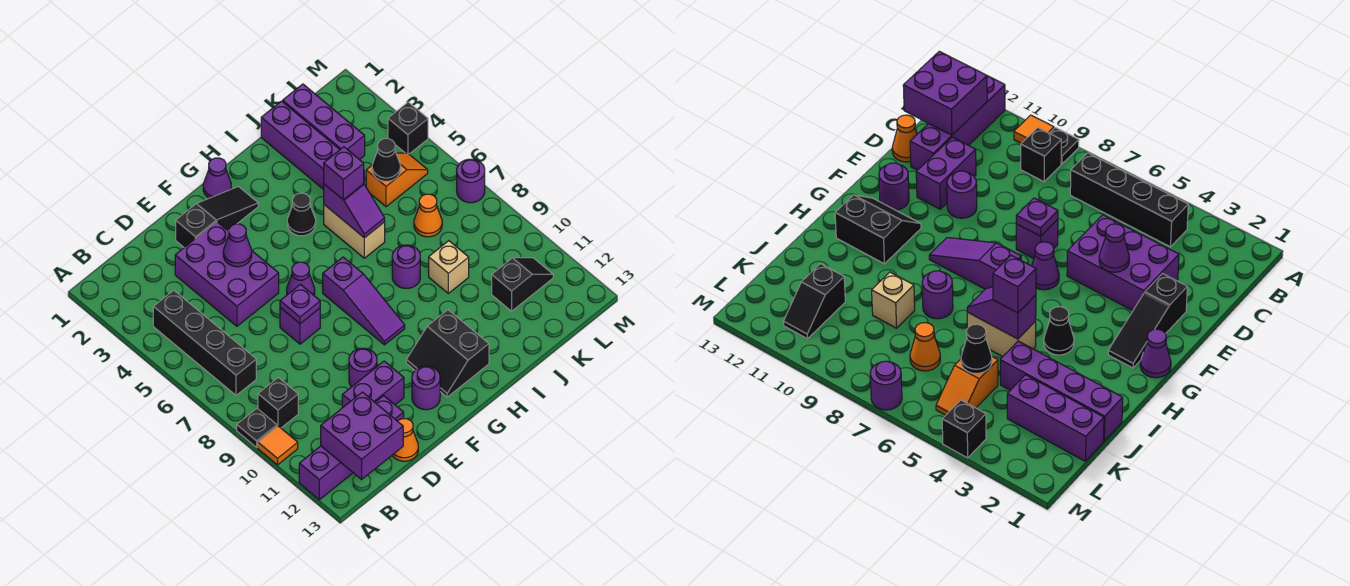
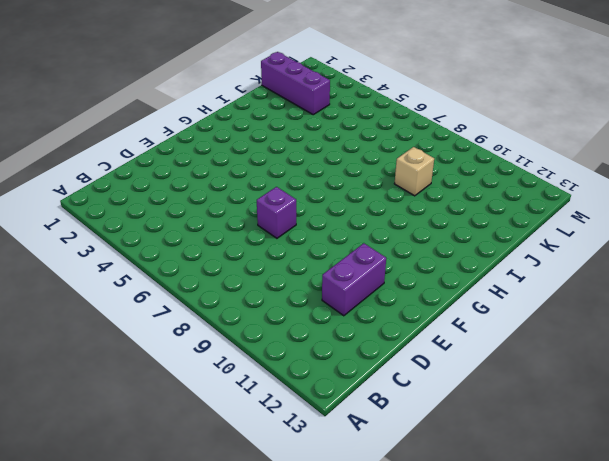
none -> black 1x1 plate [237,409,277,447]
none -> orange 1x1 tile [258,426,298,465]
none -> purple 1x4 brick [299,396,404,500]
none -> black 1x4 brick [153,290,256,395]

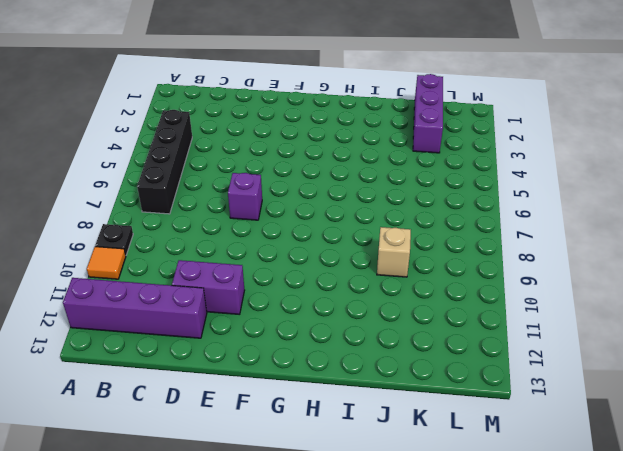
none -> black 1x1 brick [258,377,298,428]
none -> purple 2x3 brick [175,222,279,326]
none -> orange 1x1 cone [392,419,418,461]
none -> black 1x3 slope [176,186,258,247]

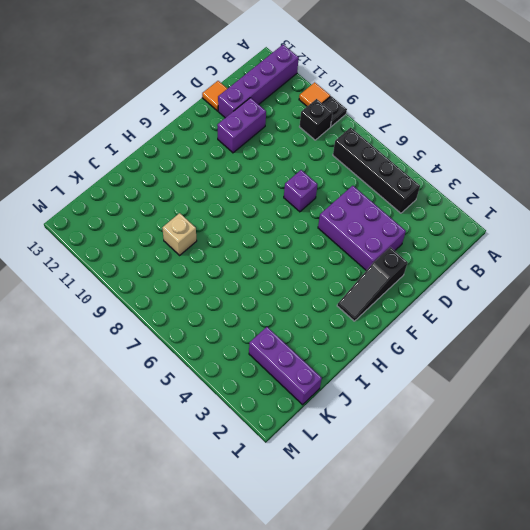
orange 1x1 tile [202,81,227,111] -> orange 1x1 cone [392,419,418,461]
none -> purple 1x1 round brick [349,348,377,387]
none -> purple 1x1 cone [287,262,315,296]
none -> purple 1x1 round brick [412,366,440,410]
none -> purple 1x1 cone [203,158,231,198]

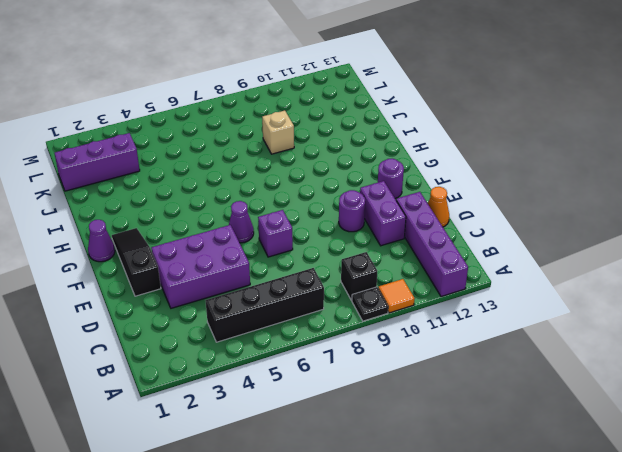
none -> purple 1x3 slope [323,257,405,345]
none -> black 2x2 slope [406,310,489,397]
none -> black 1x1 cone [287,193,316,236]
none -> tan 1x2 brick [324,205,385,258]

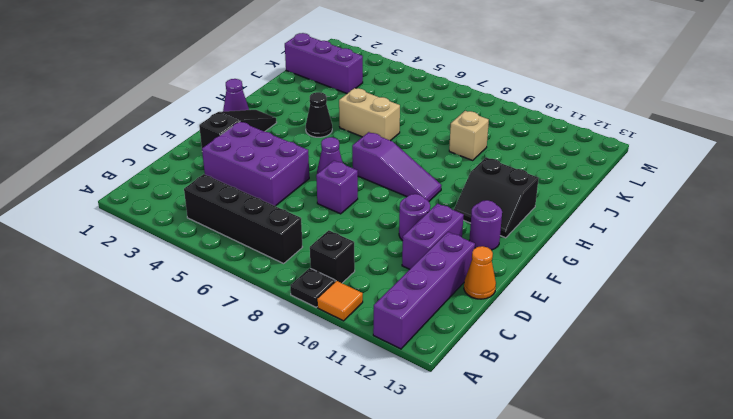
none -> purple 1x1 round brick [392,245,420,288]
none -> purple 1x4 brick [261,101,340,190]
none -> orange 1x2 slope [366,153,428,207]
none -> orange 1x1 cone [414,194,442,237]

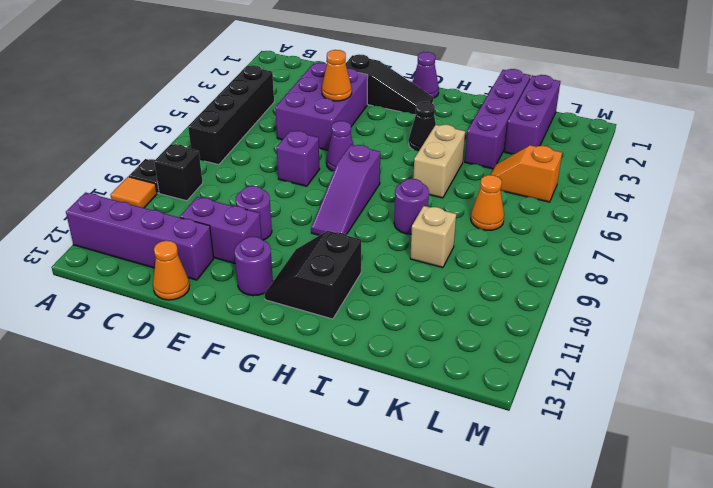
orange 1x1 cone [322,50,352,101] -> purple 1x1 cone [223,224,252,267]
orange 1x2 slope [491,145,562,202] -> orange 1x2 slope turned to [366,153,428,207]
none -> black 1x2 slope [492,258,553,311]
none -> black 1x1 brick [388,102,428,154]
none -> purple 1x1 round brick [457,159,485,203]
none -> purple 2x2 brick [321,392,403,479]

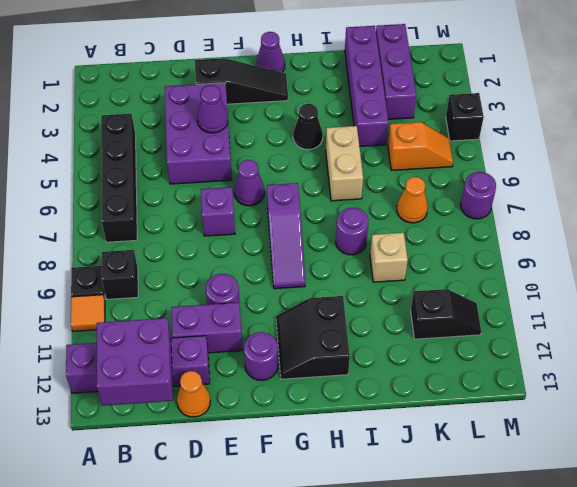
none -> purple 1x1 plate [280,284,320,324]
none -> purple 1x2 slope [324,184,385,238]
none -> black 1x1 cone [372,139,400,181]
none -> purple 1x1 brick [324,147,364,200]

